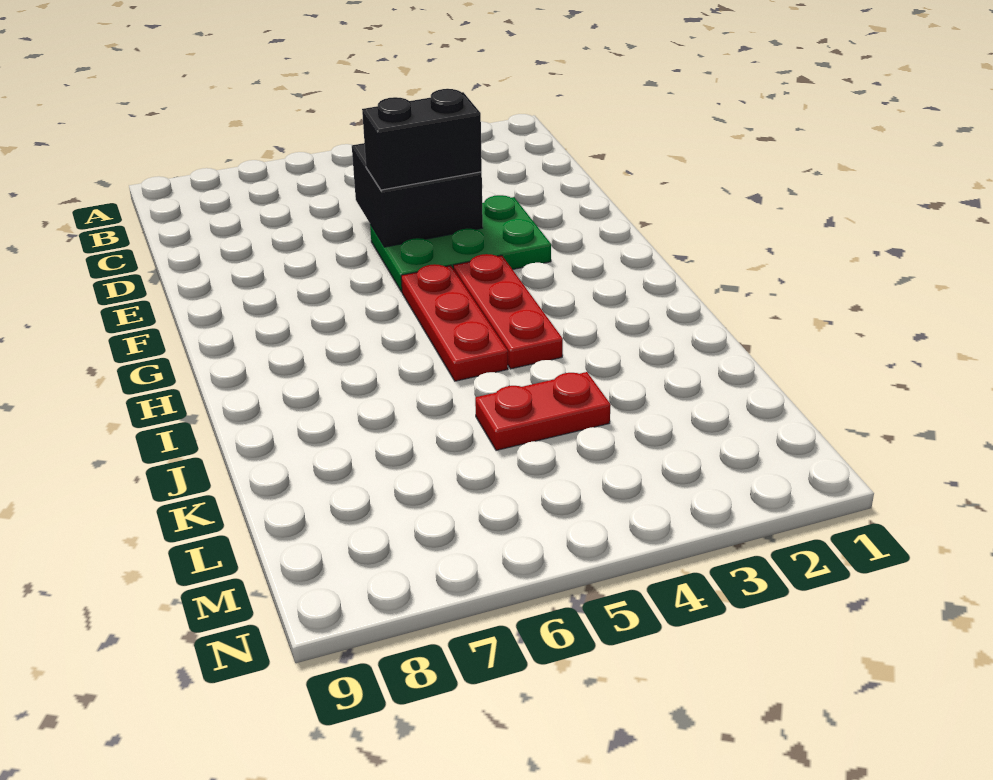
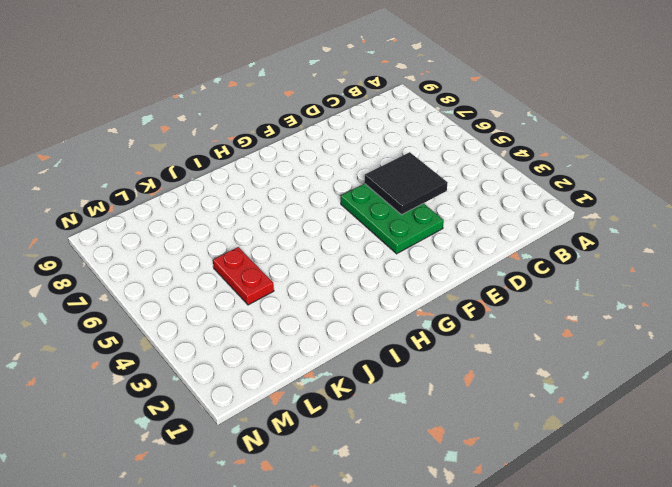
black 2x2 tile [364,152,448,215] -> black 2x2 brick [352,143,483,247]
none -> red 1x3 plate [453,254,563,369]
none -> red 1x3 plate [401,264,508,381]

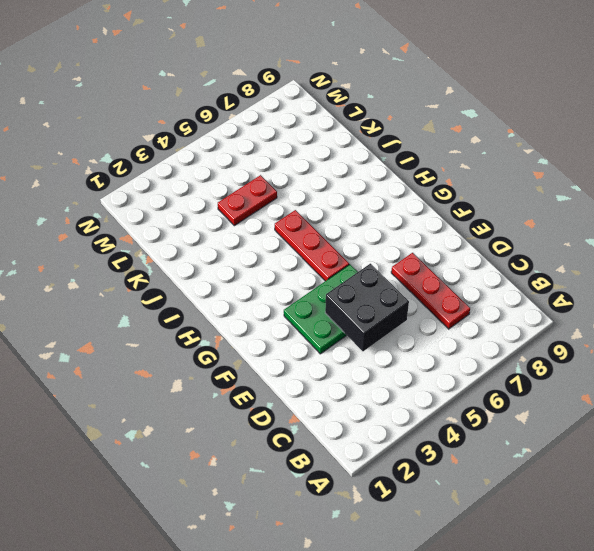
red 1x3 plate [391,253,470,329] -> red 1x3 plate moved to [453,254,563,369]
none -> black 1x2 brick [362,89,482,190]

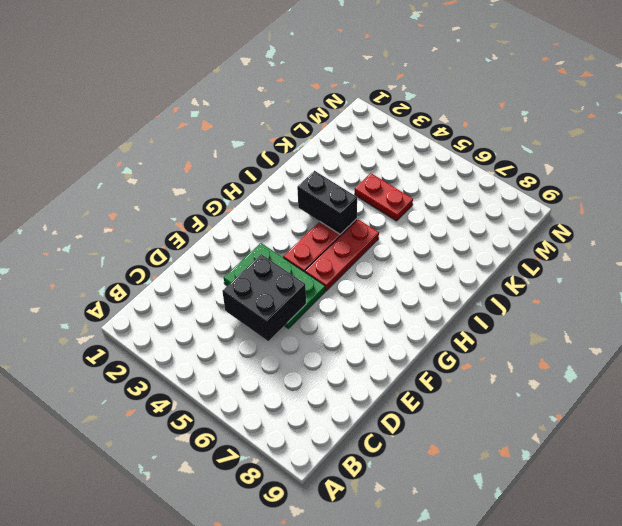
black 1x2 brick [297,171,357,234] -> black 1x2 brick moved to [362,89,482,190]

